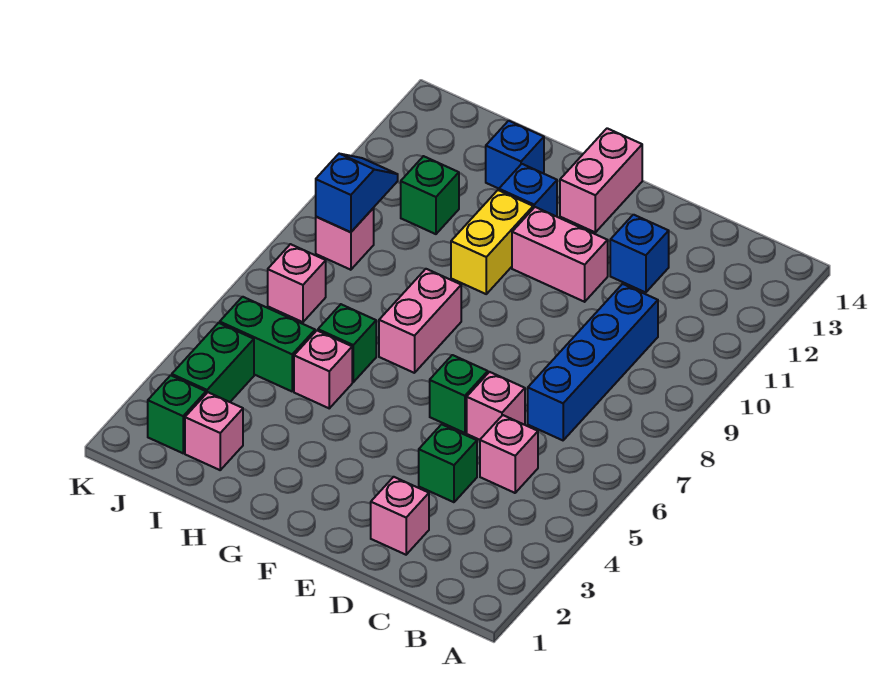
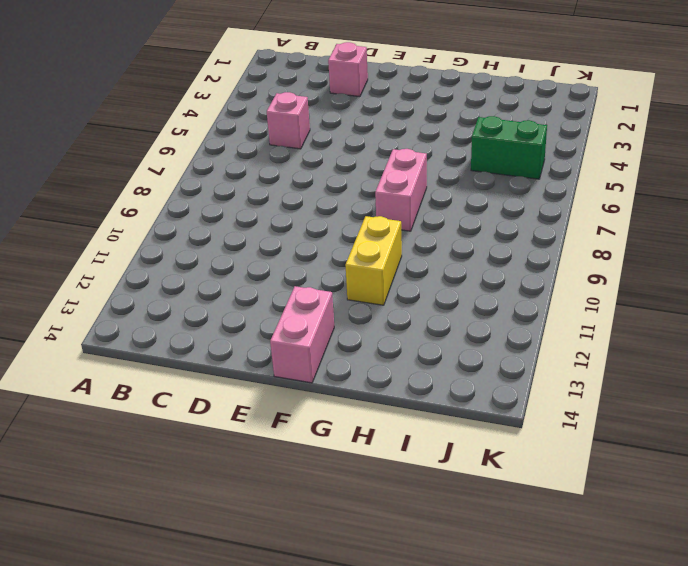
none -> blue 1x4 brick [528,284,658,440]
none -> green 1x1 brick [419,424,477,502]
none -> pink 1x1 brick [467,372,525,440]

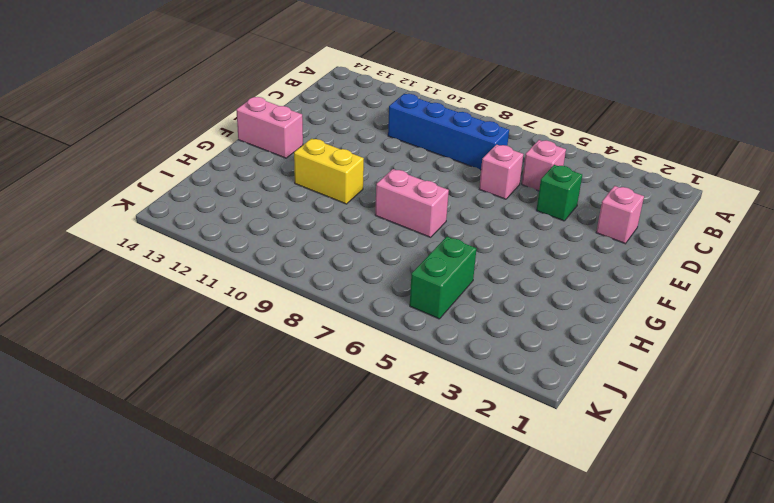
none -> blue 1x1 brick [610,215,669,293]
none -> green 1x1 brick [430,355,488,433]
none -> pink 1x2 brick [512,207,608,302]

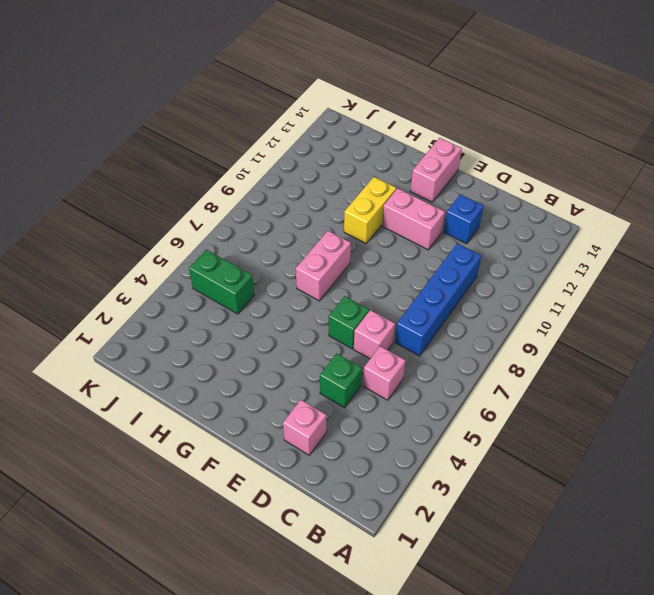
none -> blue 1x1 brick [499,164,557,217]
none -> pink 1x1 brick [294,331,352,408]
none -> green 1x1 brick [318,304,376,382]

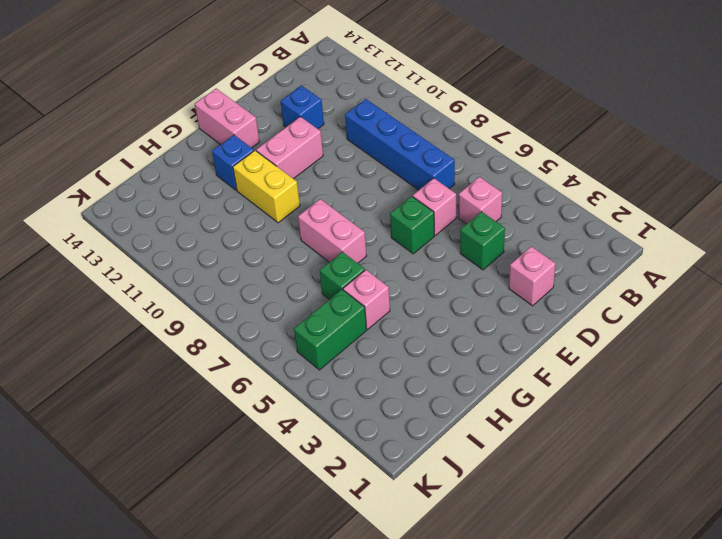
none -> blue 1x1 brick [486,121,544,189]
none -> pink 1x1 brick [185,392,243,470]
none -> green 1x1 brick [401,156,459,234]

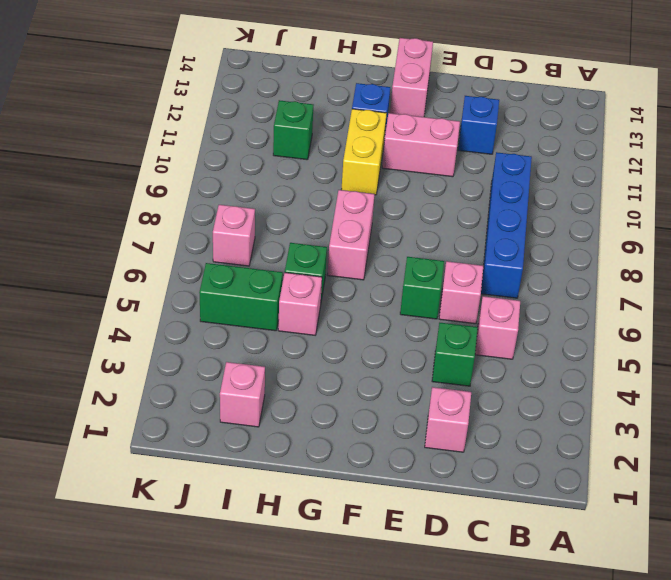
none -> blue 1x1 brick [486,121,544,189]
none -> green 1x1 brick [148,375,206,453]
none -> green 1x2 brick [172,323,254,402]

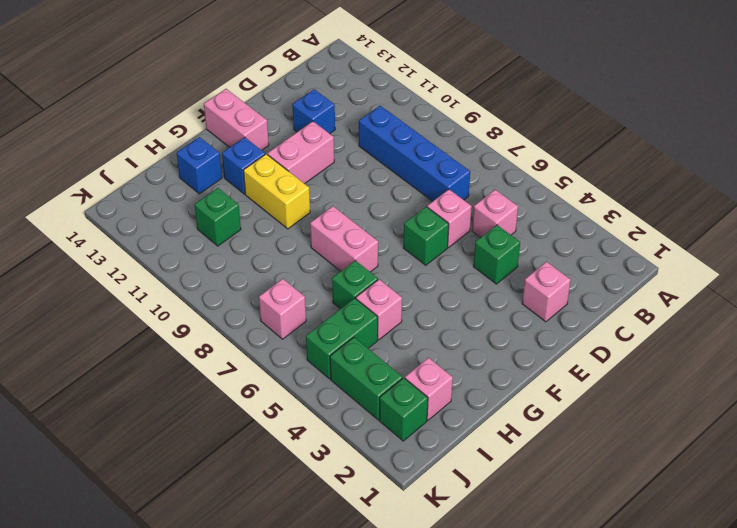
none -> pink 1x1 brick [316,208,374,270]
none -> blue 1x2 slope [316,154,398,232]

